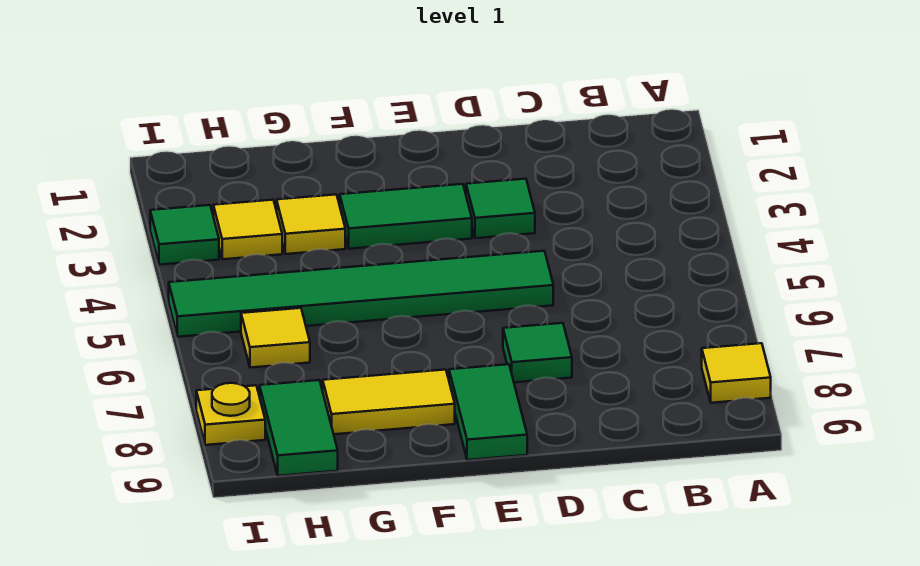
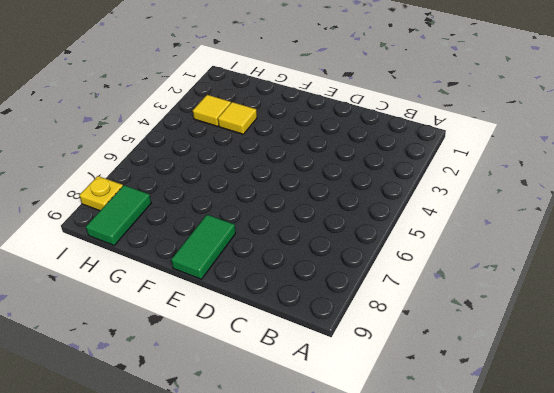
none -> yellow 1x1 tile [702,343,771,403]
none -> green 1x1 tile [466,179,535,238]
none -> green 1x6 tile [169,251,553,337]

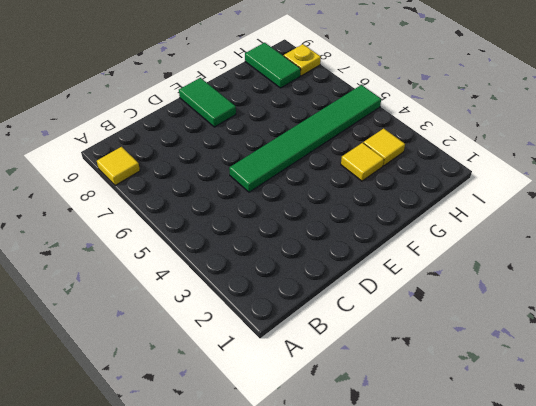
none -> green 1x1 tile [466,179,535,238]
none -> green 1x1 tile [503,323,572,382]
none -> green 1x2 tile [340,184,472,249]

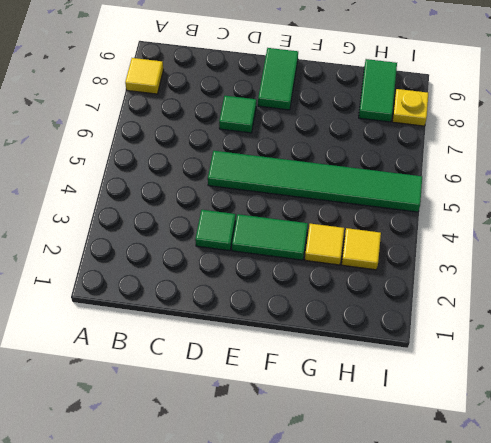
none -> yellow 1x2 tile [323,370,455,434]
none -> yellow 1x1 tile [241,308,310,368]
none -> green 1x1 tile [150,205,219,265]

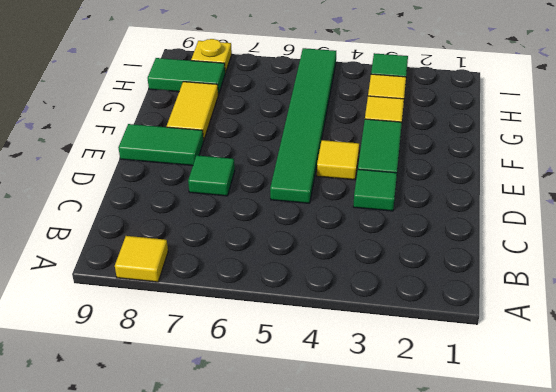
yellow 1x1 tile [317,140,359,180] -> yellow 1x1 tile moved to [241,308,310,368]

